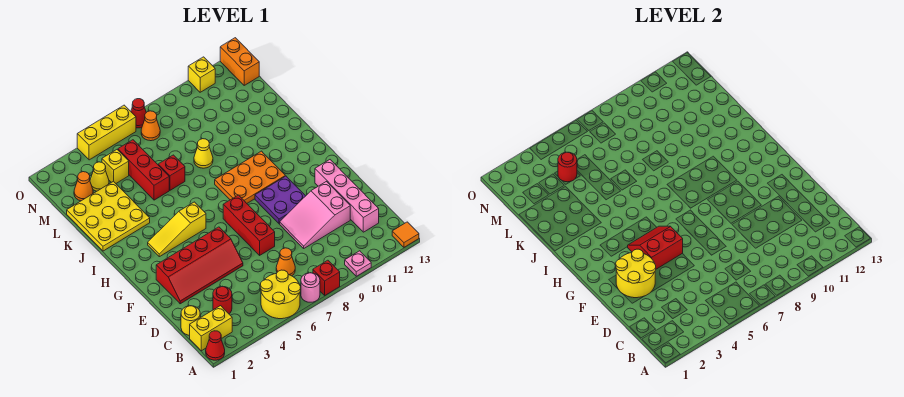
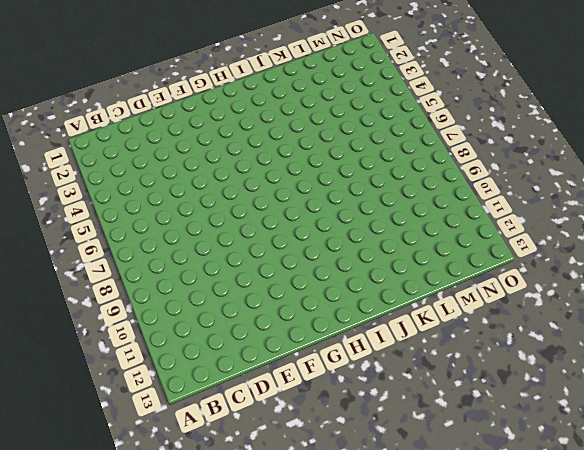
none -> red 1x1 cone [206,331,225,360]
none -> yellow 2x2 round brick [260,270,301,319]
none -> pink 1x1 round brick [301,273,320,302]
none -> red 1x1 brick [313,260,340,295]

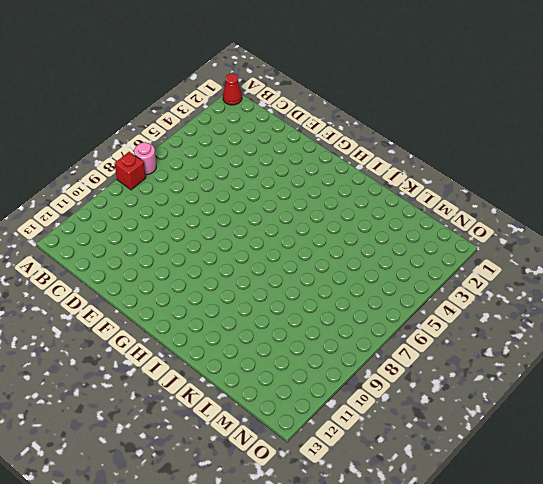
none -> yellow 2x2 round brick [260,270,301,319]
none -> pink 1x1 plate [345,251,371,276]
none -> orange 1x1 tile [392,222,419,247]
none -> yellow 1x2 brick [190,306,232,351]

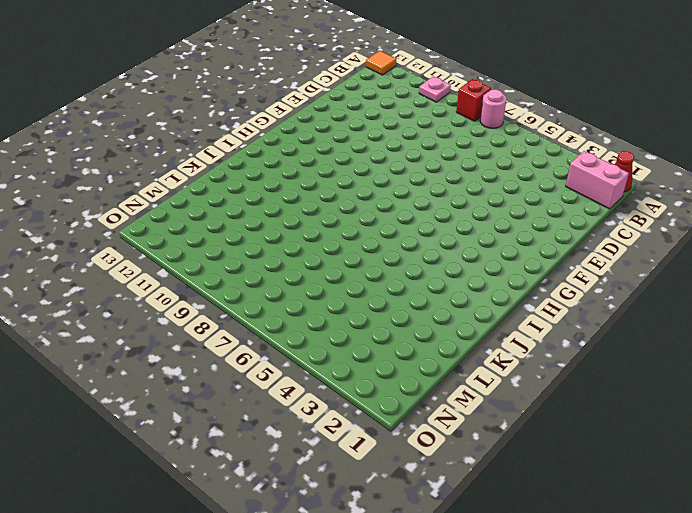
pink 1x2 brick [566,151,629,209] -> yellow 1x2 brick [190,306,232,351]
none -> yellow 2x2 round brick [260,270,301,319]
none -> yellow 1x1 round brick [181,306,200,335]
none -> red 1x1 round brick [213,286,232,314]
none -> orange 1x1 cone [276,248,295,276]

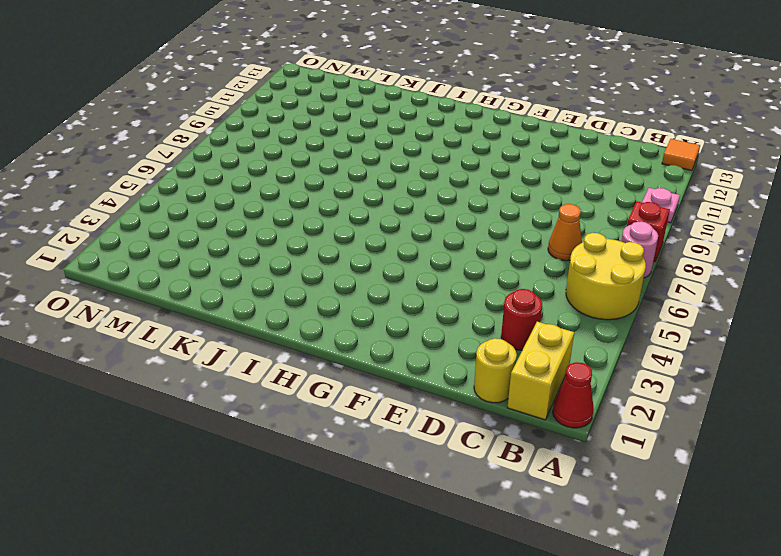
none -> pink 1x4 brick [315,160,379,232]
none -> pink 2x3 slope [280,182,350,248]
none -> red 2x4 slope [156,227,243,304]
none -> red 1x3 brick [223,195,275,255]

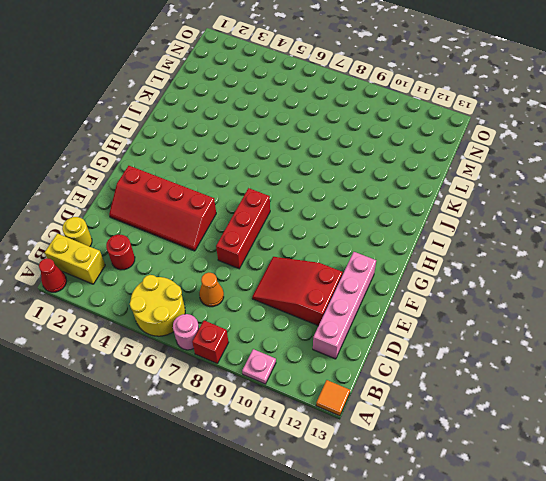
red 2x3 slope [252,257,343,326] -> pink 2x3 slope [280,182,350,248]
none -> purple 2x2 plate [255,176,305,224]
none -> yellow 1x3 slope [148,202,206,257]
none -> orange 2x3 plate [215,151,285,203]
none -> yellow 3x3 plate [67,181,150,251]

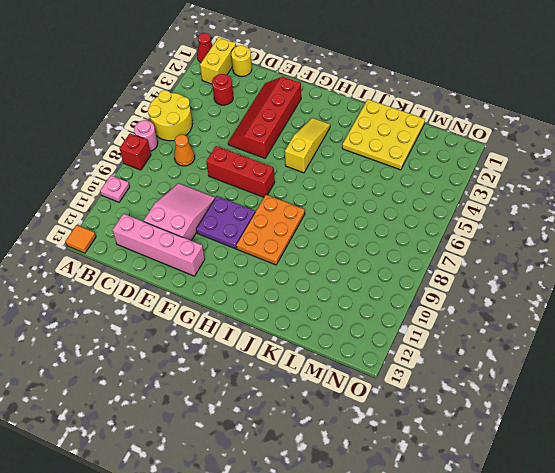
none -> red 1x3 brick [118,140,169,200]
none -> red 1x1 brick [158,155,185,190]
none -> yellow 1x1 cone [194,139,213,168]
none -> orange 1x1 cone [74,172,93,201]

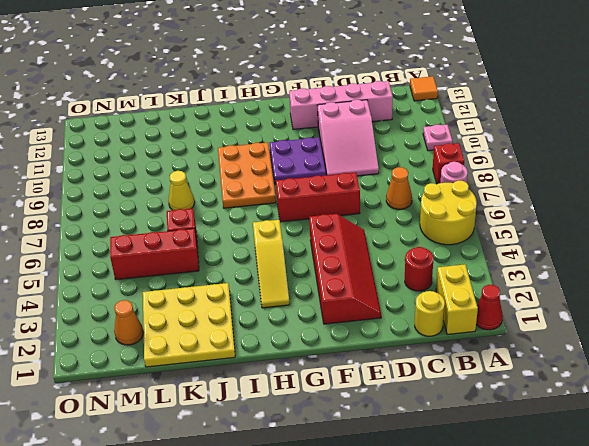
none -> yellow 1x1 cone [90,162,109,191]
none -> yellow 1x1 brick [102,150,129,183]
none -> orange 1x1 cone [141,111,160,141]
none -> orange 1x2 brick [220,38,259,85]

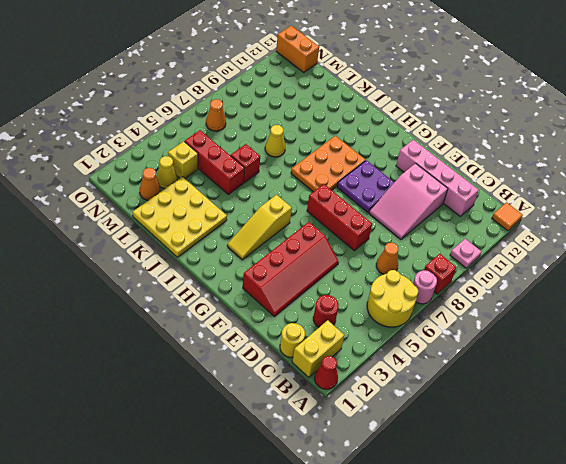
none -> yellow 1x3 brick [77,105,136,160]
none -> red 1x1 cone [131,99,146,128]
none -> yellow 1x1 brick [188,57,215,92]
none -> yellow 2x2 round brick [616,249,656,298]

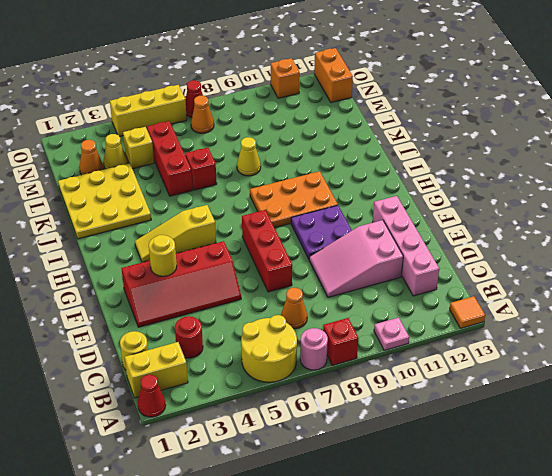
yellow 1x1 round brick [149,235,177,276] -> yellow 2x2 round brick [616,249,656,298]
orange 1x1 brick [271,58,300,98] -> yellow 1x1 brick [188,57,215,92]
none -> red 2x2 slope [628,226,683,269]
none -> red 1x1 round brick [558,152,577,182]

